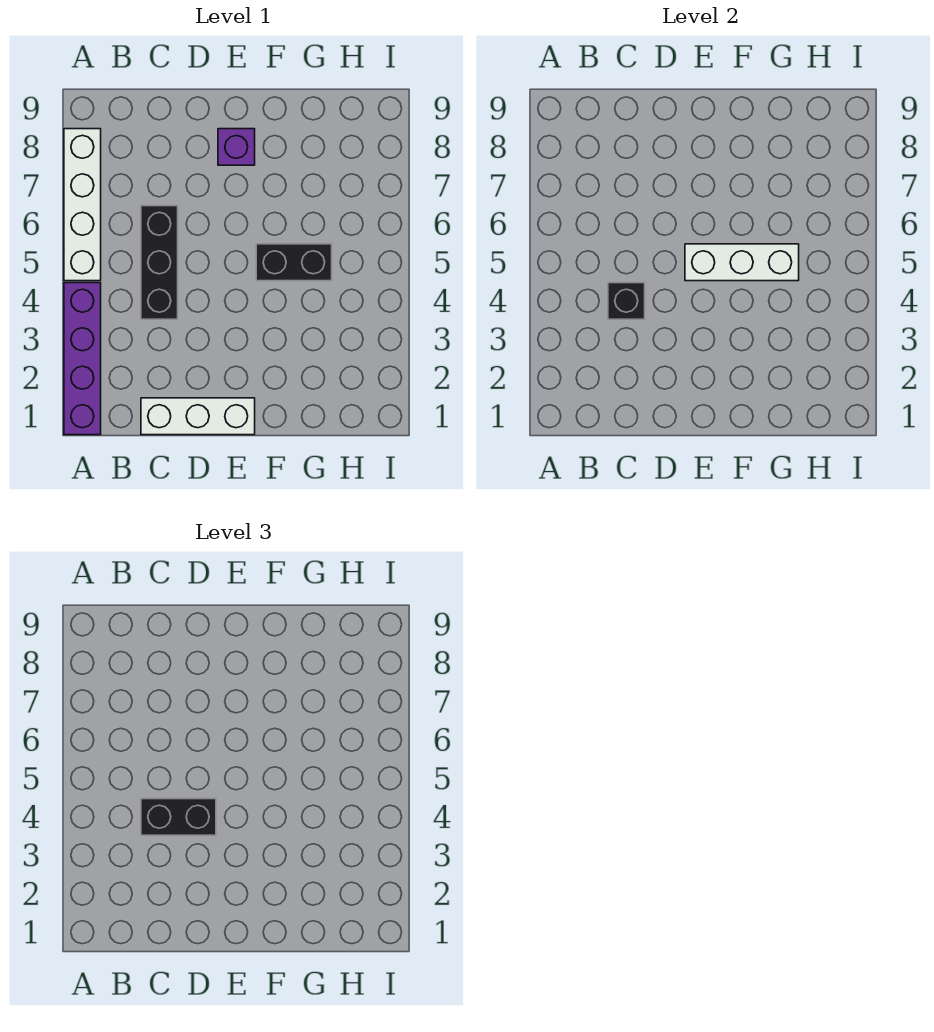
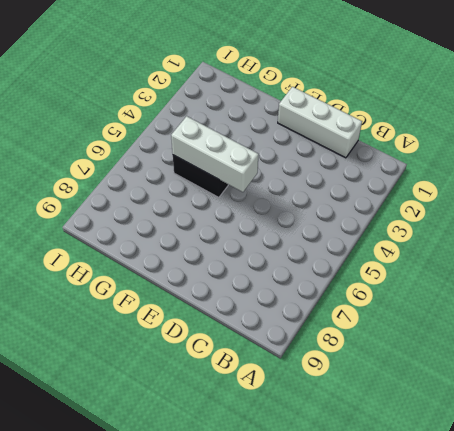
none -> purple 1x4 brick [64,283,101,435]
none -> white 1x4 brick [64,129,101,281]

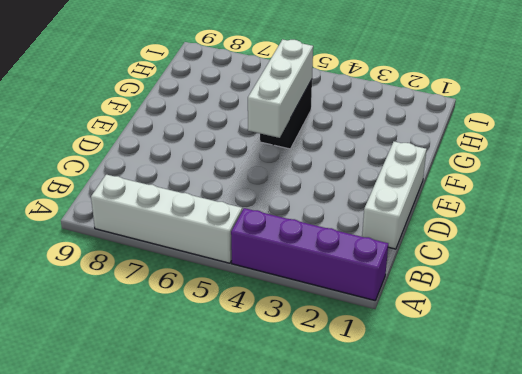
none -> black 1x3 brick [141,206,178,319]
none -> purple 1x1 brick [218,129,255,165]

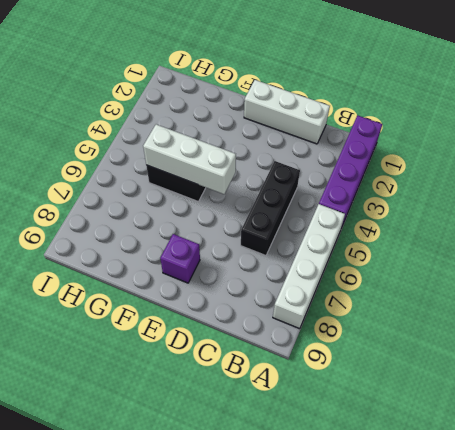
none -> black 1x1 brick [608,283,645,319]
none -> black 1x2 brick [141,799,216,835]

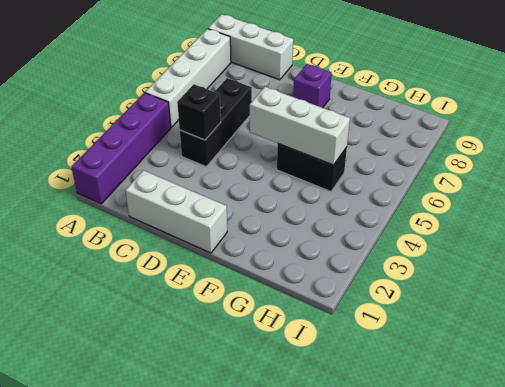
white 1x3 brick [208,14,293,80] -> none
none -> black 1x2 brick [141,799,216,835]

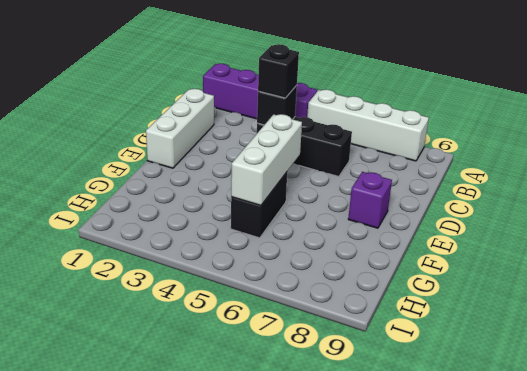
black 1x1 brick [258,44,299,98] -> black 1x2 brick [141,799,216,835]

